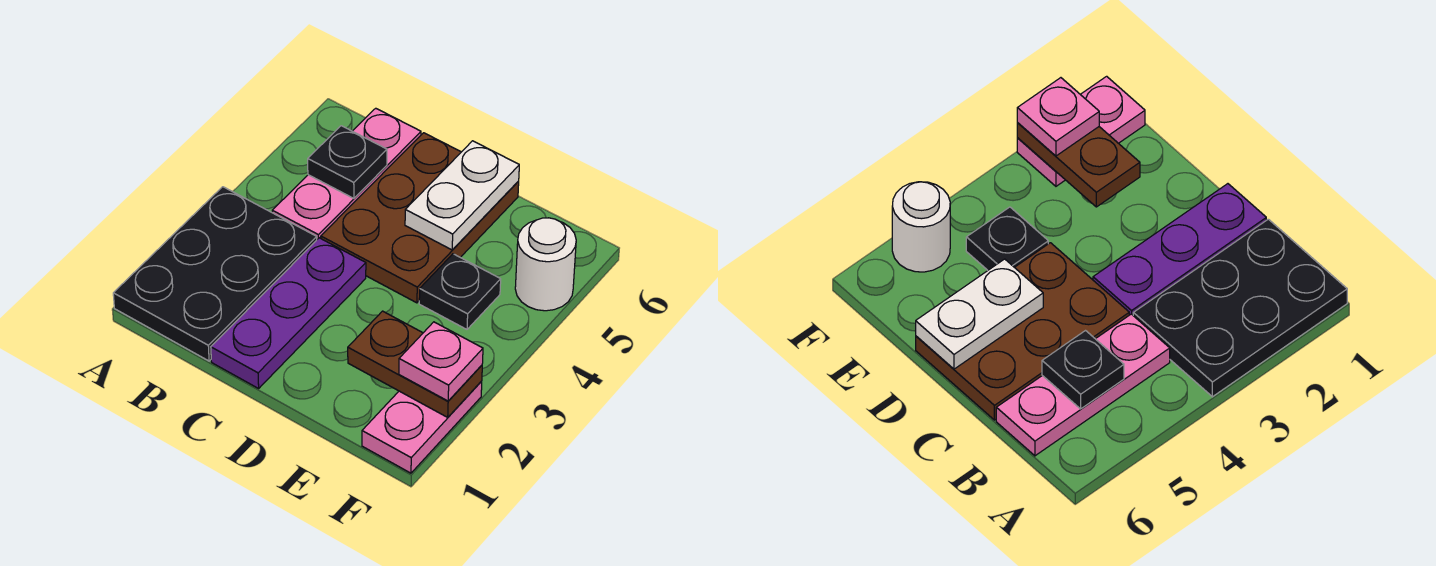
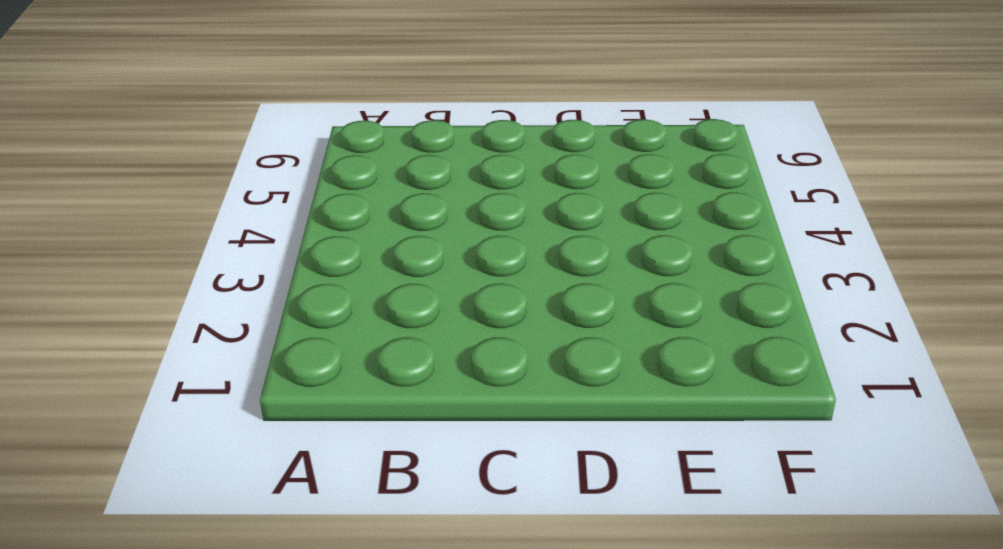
none -> black 2x3 plate [113,187,317,361]
none -> pink 1x3 plate [272,108,421,239]

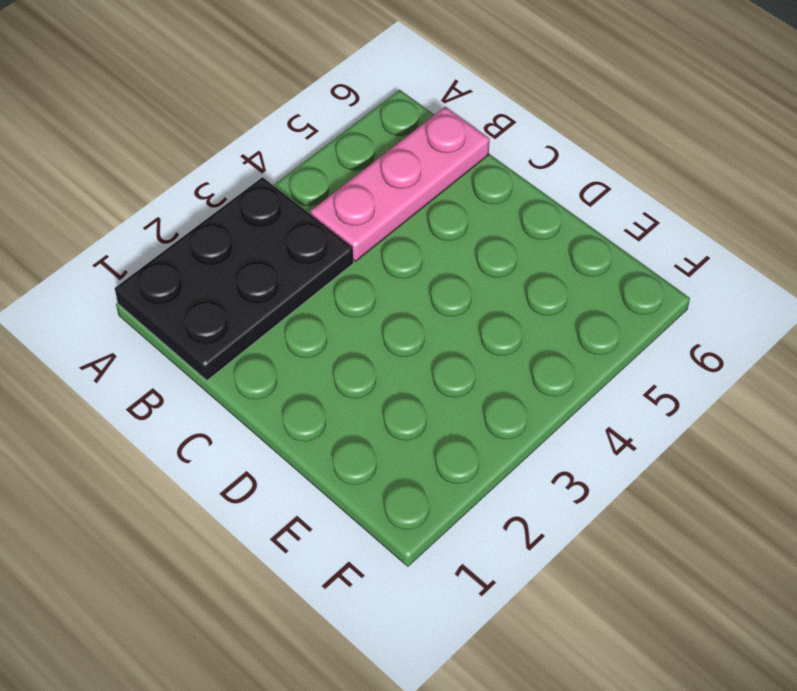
none -> purple 1x3 plate [211,238,366,388]
none -> brown 2x3 plate [321,133,519,303]

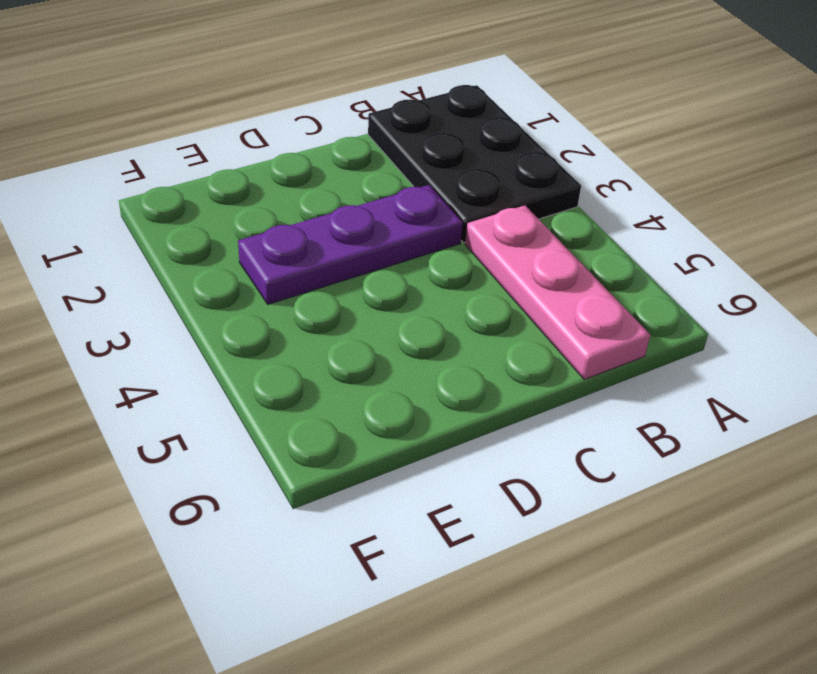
purple 1x3 plate [238,185,463,304] -> purple 1x3 plate turned to [211,238,366,388]
none -> brown 2x3 plate [321,133,519,303]
none -> black 1x1 plate [419,254,501,329]

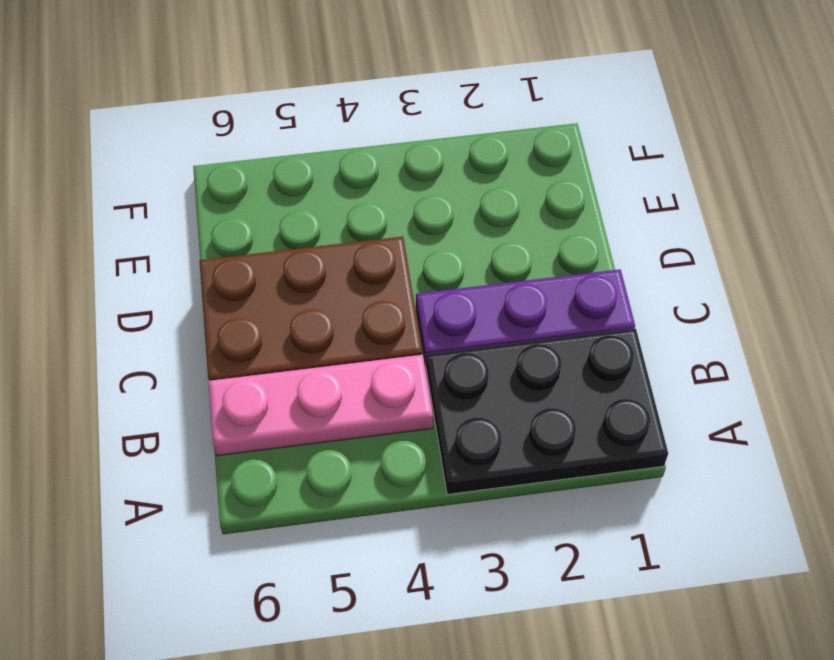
none -> black 1x1 plate [419,254,501,329]
none -> pink 1x2 plate [362,381,482,473]

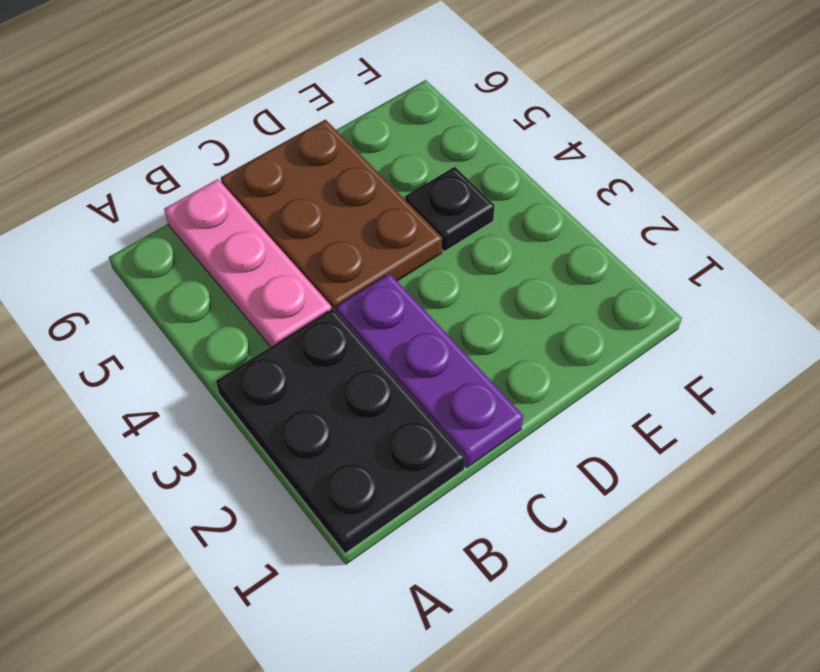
none -> pink 1x2 plate [362,381,482,473]
none -> white 1x1 round brick [515,218,576,311]

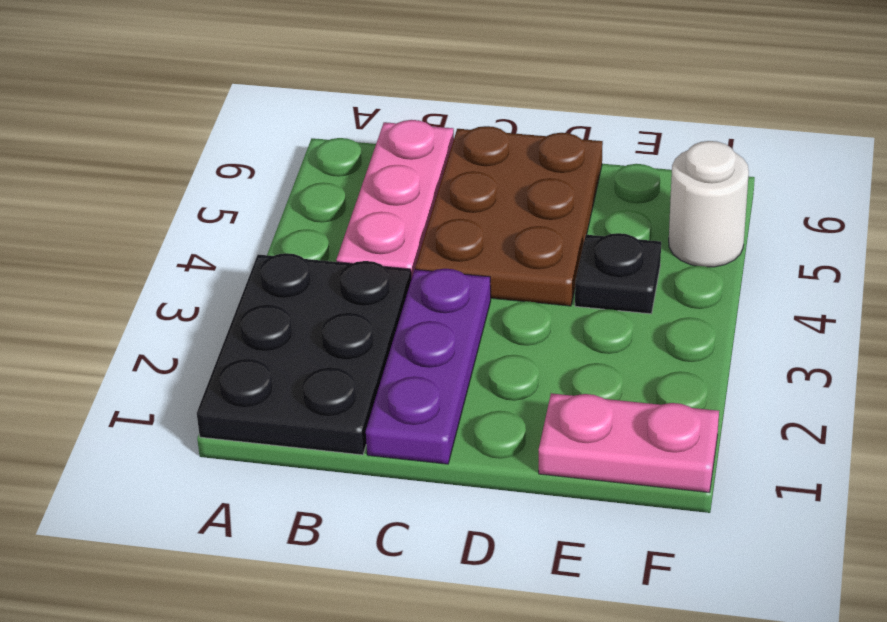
pink 1x2 plate [539,393,719,492] -> pink 1x2 plate turned to [362,381,482,473]
none -> black 1x1 plate [308,126,387,198]
none -> white 1x2 plate [405,141,519,250]

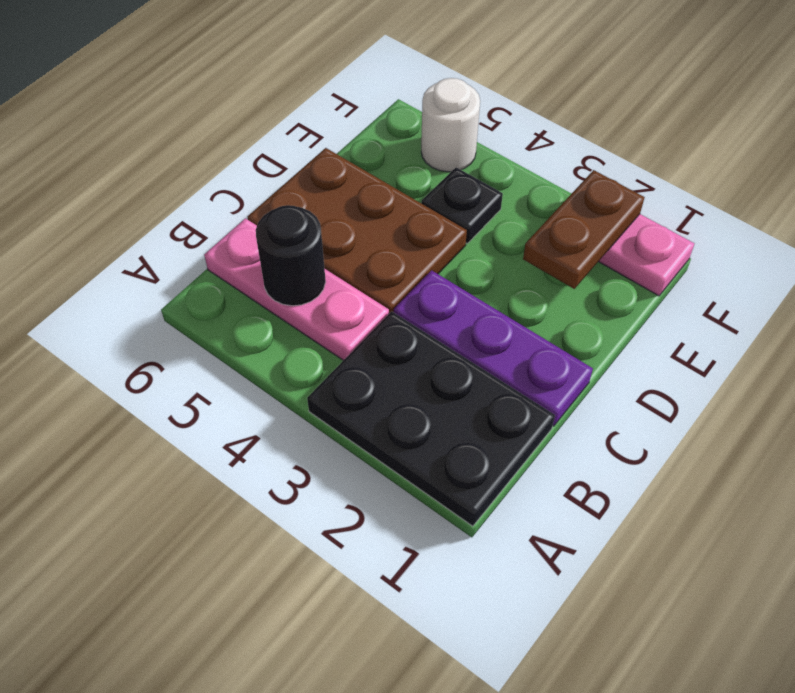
black 1x1 round brick [256,205,326,306] -> black 1x1 plate [308,126,387,198]
none -> white 1x2 plate [405,141,519,250]
none -> pink 1x1 plate [399,322,483,401]

